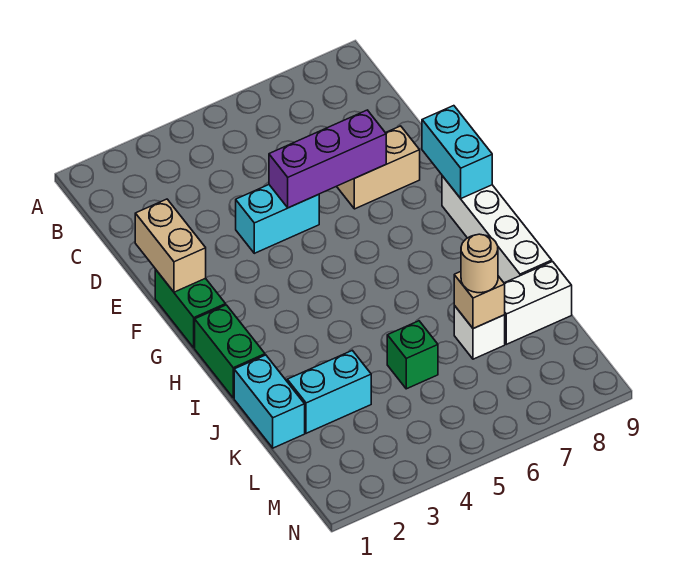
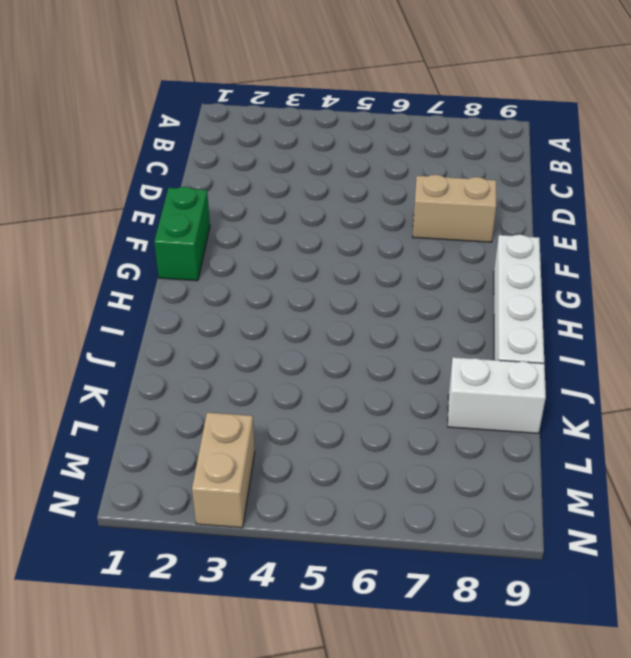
tan 1x2 brick [192,412,255,528] -> tan 1x2 brick moved to [135,199,206,292]
none -> cyan 1x2 brick [236,185,319,253]
none -> green 1x2 brick [195,305,265,398]
none -> cyan 1x2 brick [234,355,305,448]

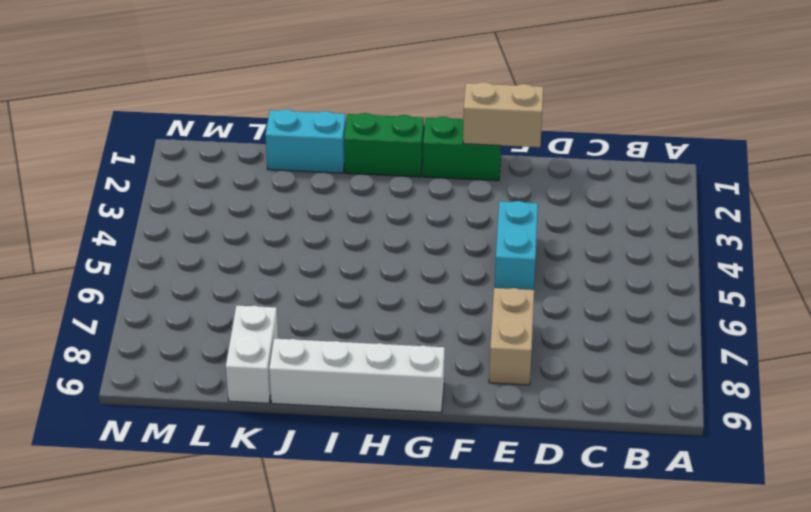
none -> cyan 1x2 brick [287,350,371,433]
none -> green 1x1 brick [387,321,438,389]
none -> white 1x1 brick [454,306,505,359]

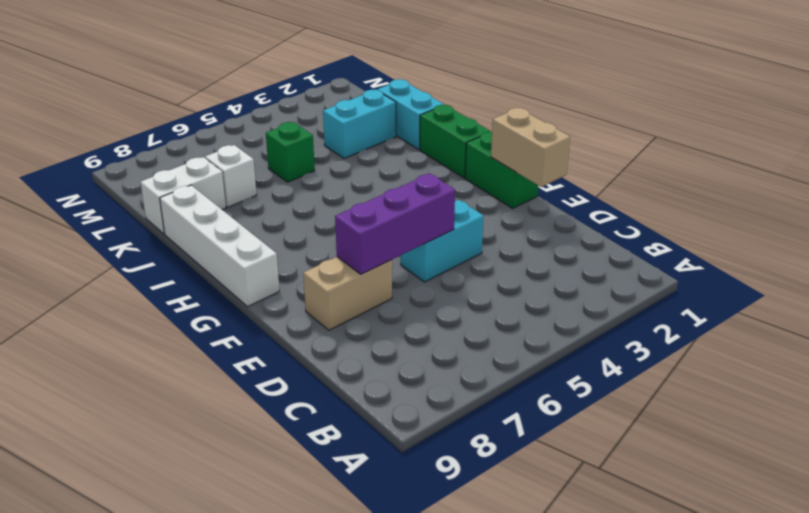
none -> cyan 1x2 brick [422,106,492,198]
none -> tan 1x1 brick [454,272,505,329]
none -> tan 1x1 round brick [461,234,498,293]

